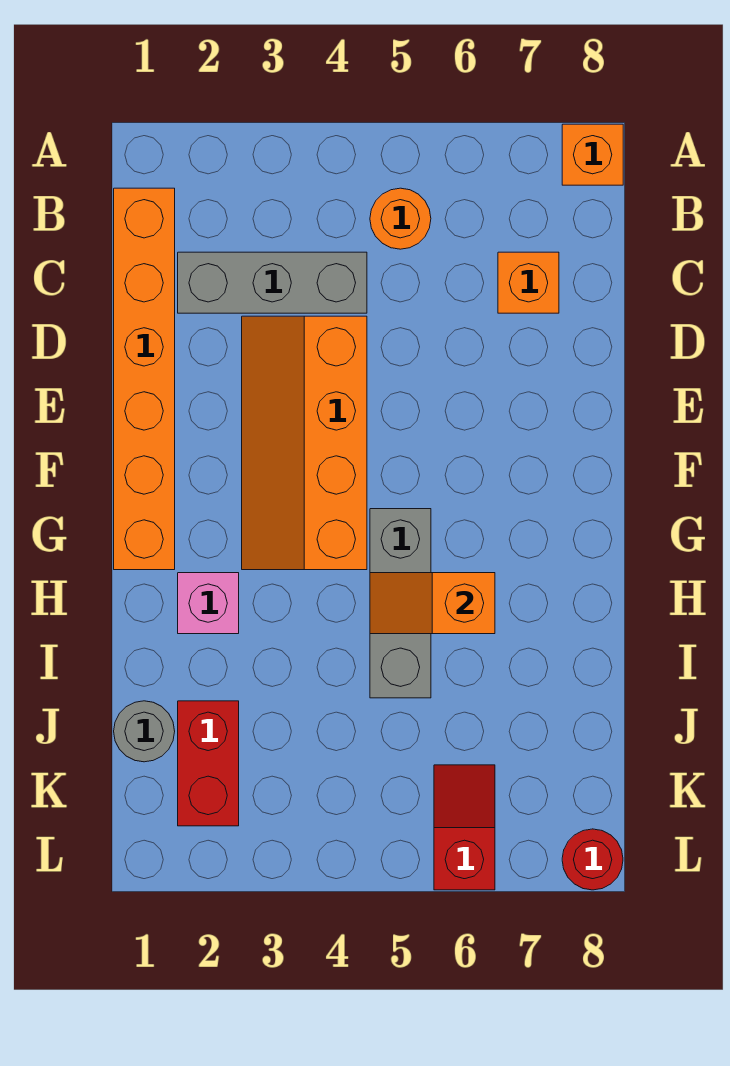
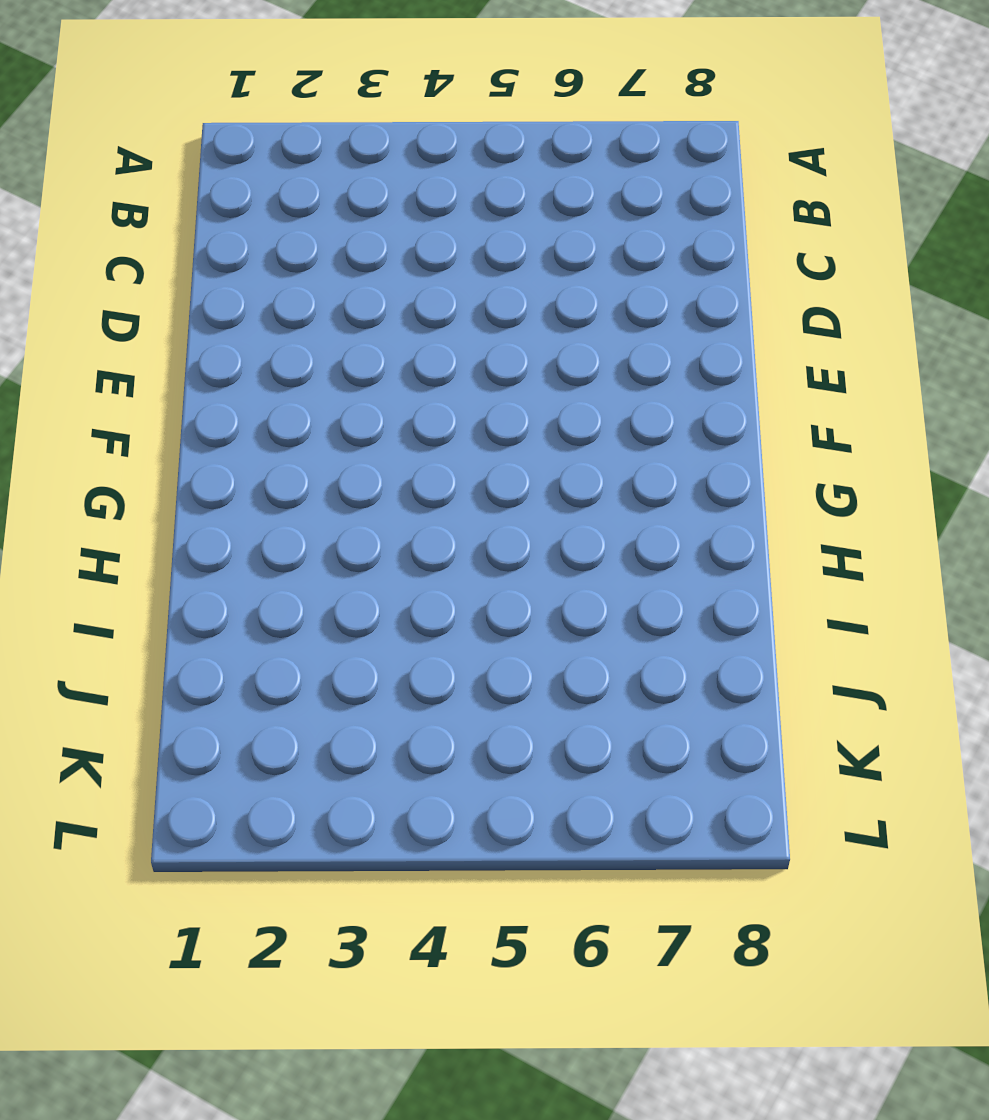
none -> orange 1x1 brick [562,124,623,185]
none -> orange 1x6 brick [114,188,175,570]
none -> orange 1x1 round brick [370,188,431,249]

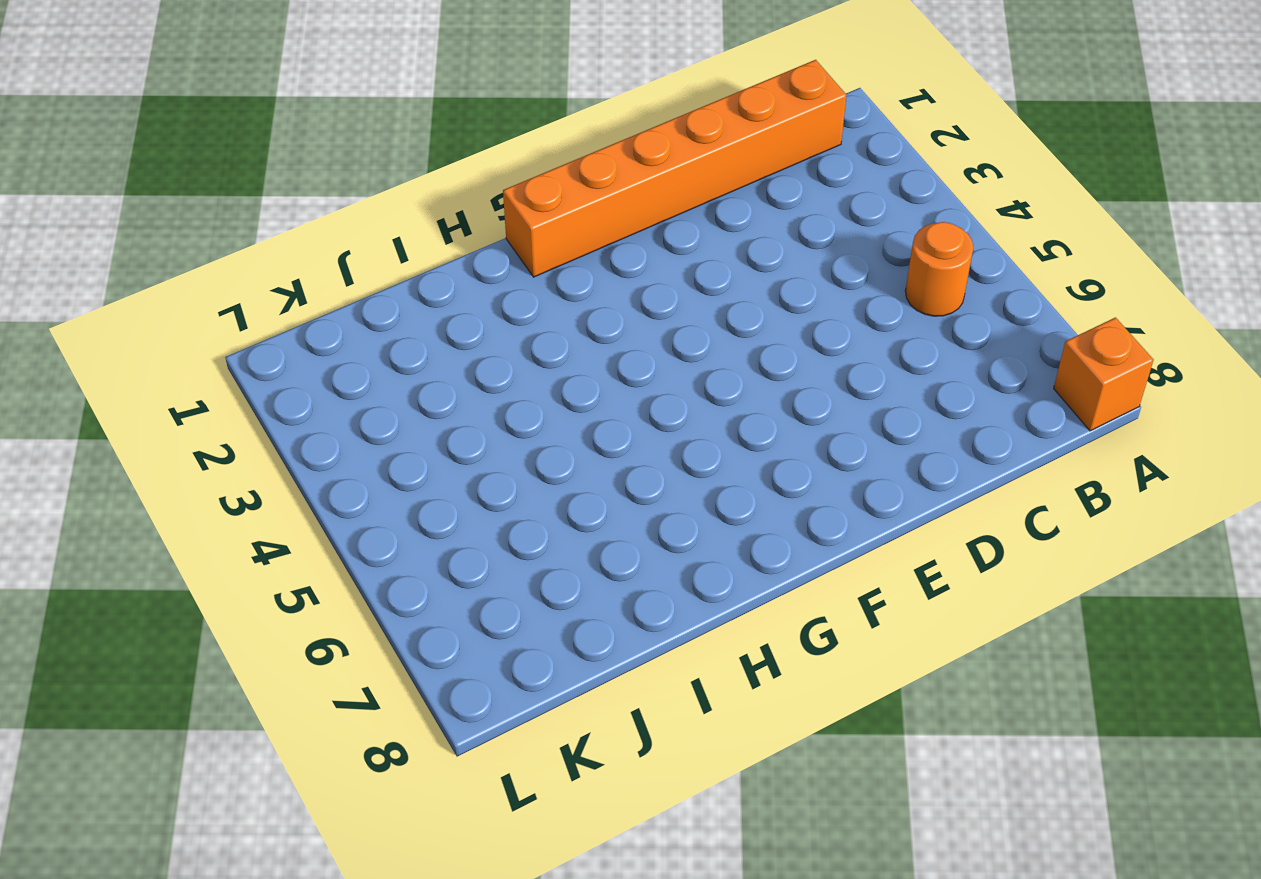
none -> grey 1x3 brick [178,252,367,313]
none -> orange 1x1 brick [498,252,559,313]
none -> orange 2x4 slope [242,316,367,570]

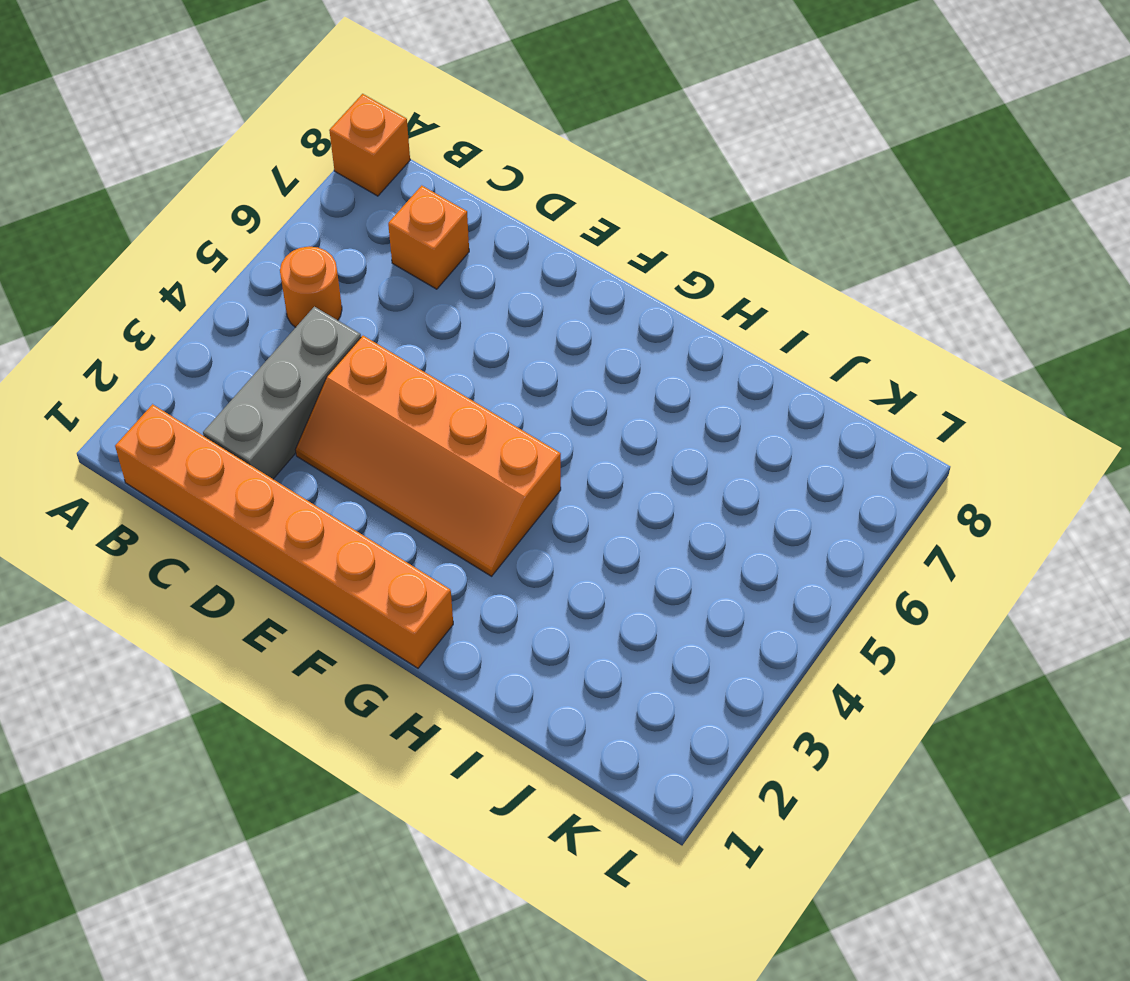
none -> grey 1x3 brick [370,509,431,698]
none -> pink 1x1 brick [178,573,239,634]
none -> grey 1x1 round brick [114,701,175,762]

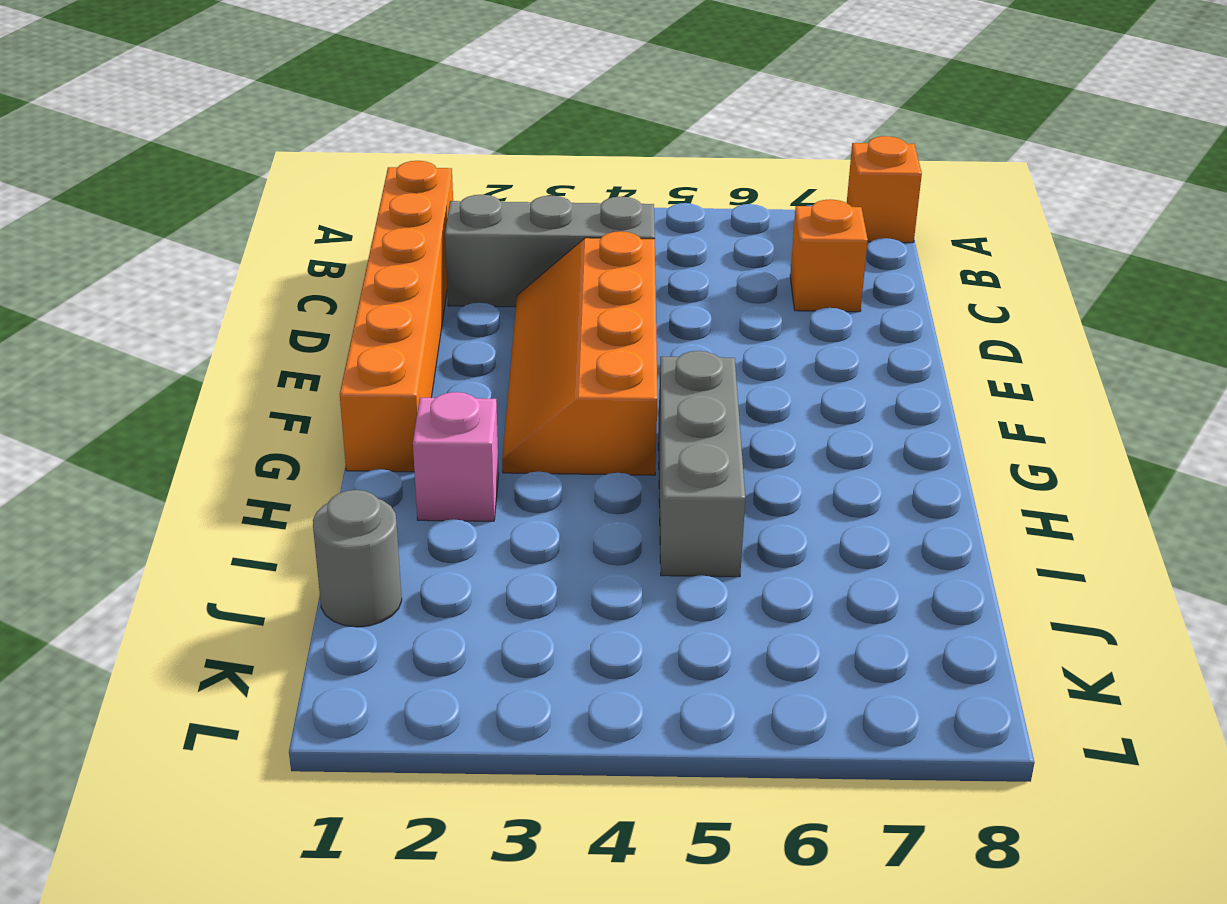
none -> orange 1x1 round brick [370,188,431,249]
none -> red 1x2 brick [178,701,239,826]
none -> red 1x2 slope [434,765,495,890]

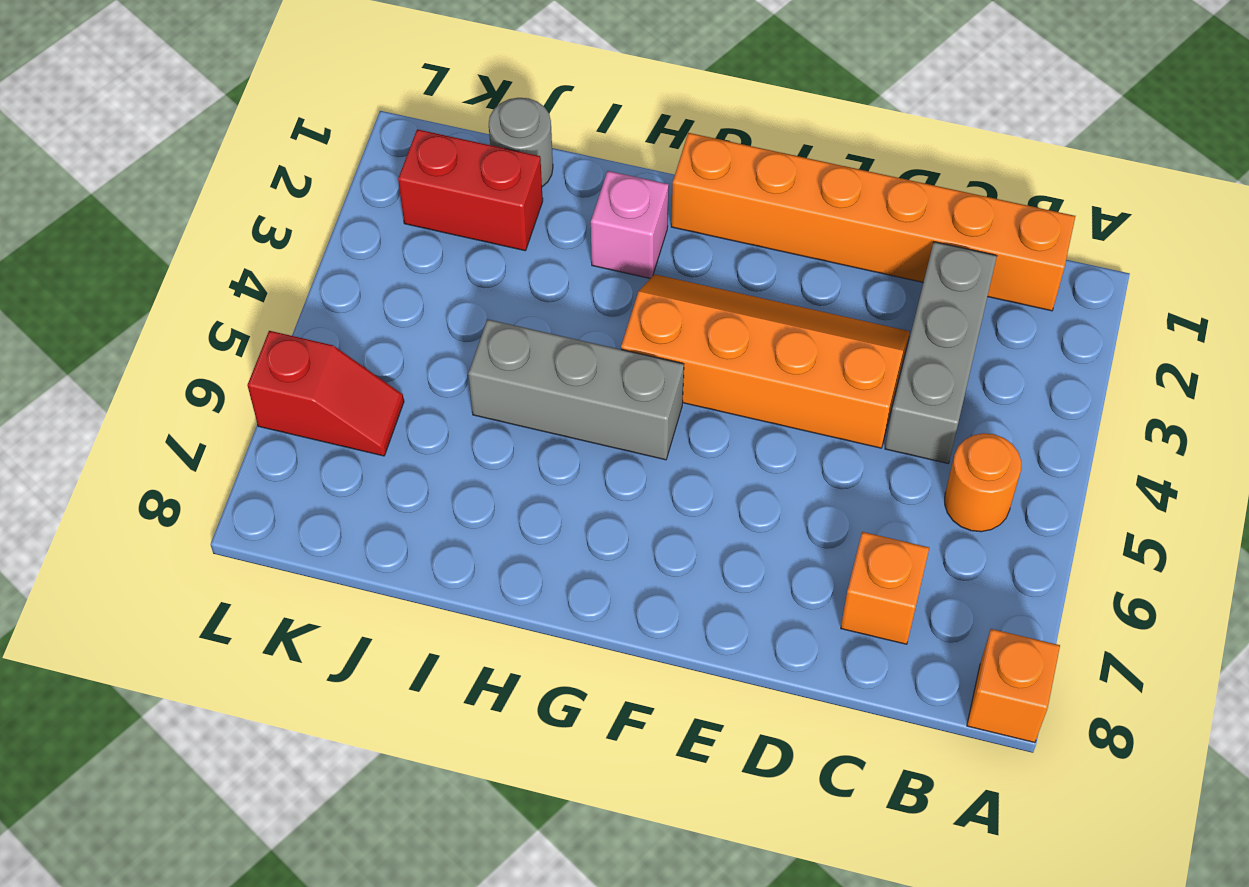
none -> red 1x1 round brick [562,829,623,890]
none -> orange 1x2 slope [370,573,495,634]

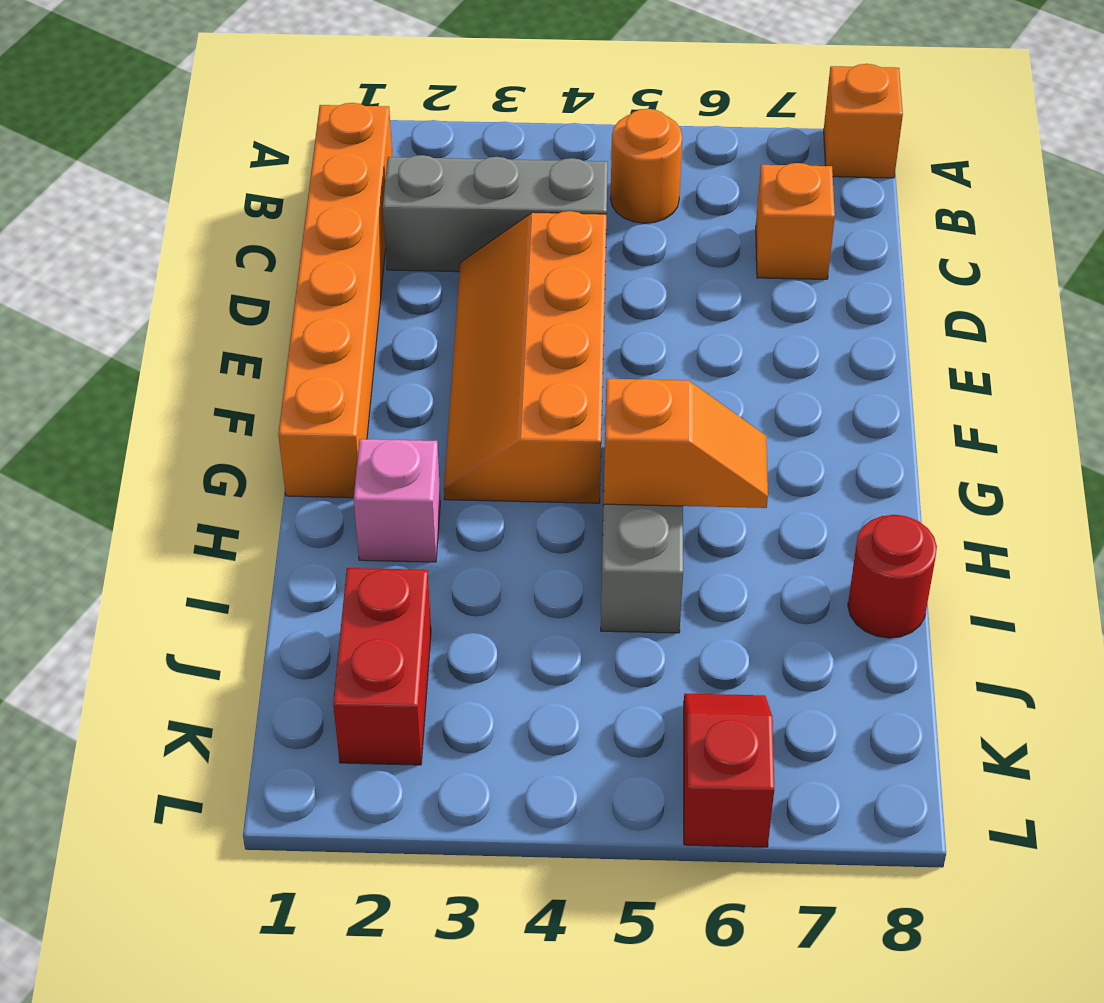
orange 1x2 slope [604,379,768,508] -> orange 1x2 slope turned to [370,573,495,634]
red 1x1 round brick [848,515,937,638] -> red 1x1 round brick moved to [562,829,623,890]
none -> grey 1x1 round brick [114,701,175,762]

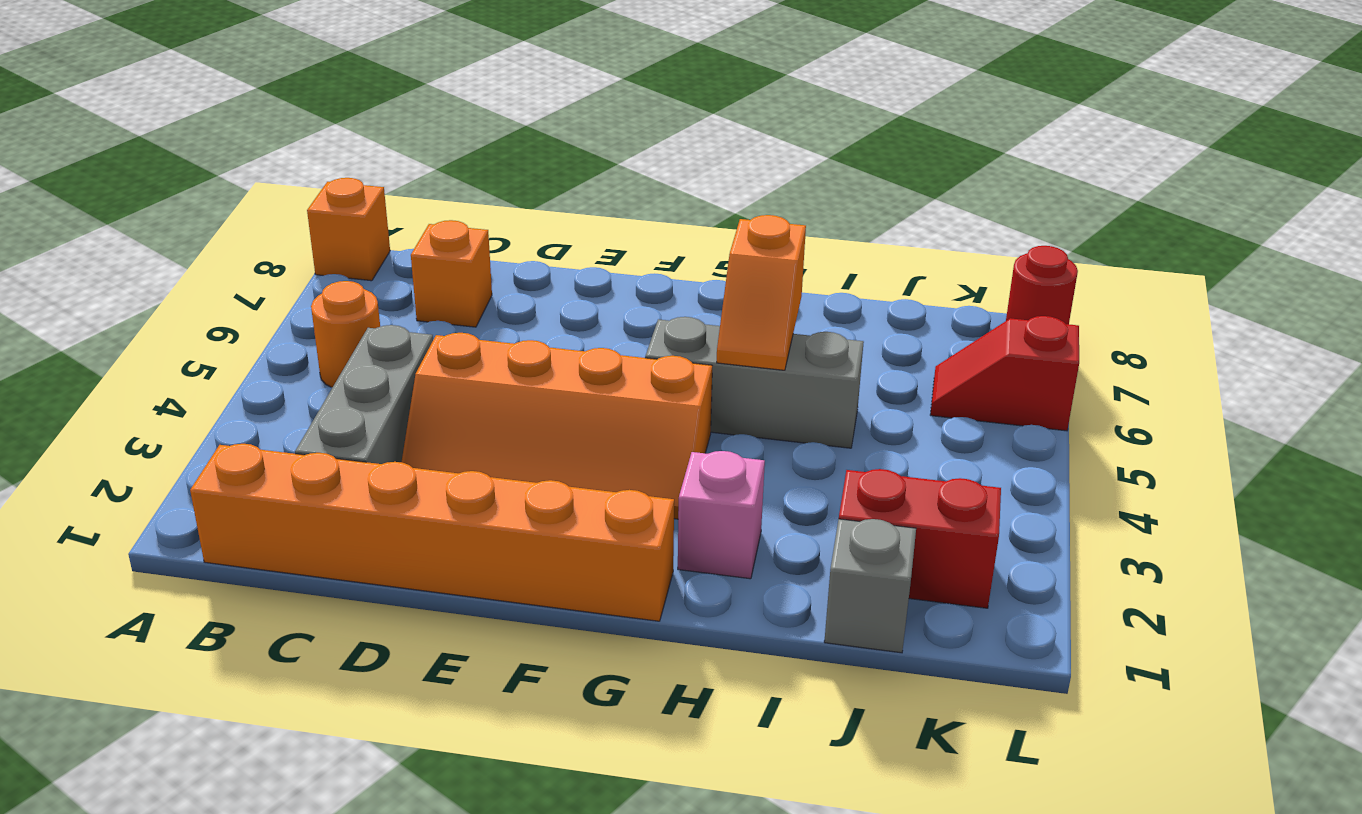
grey 1x1 brick [824,519,916,653] -> grey 1x1 round brick [114,701,175,762]

